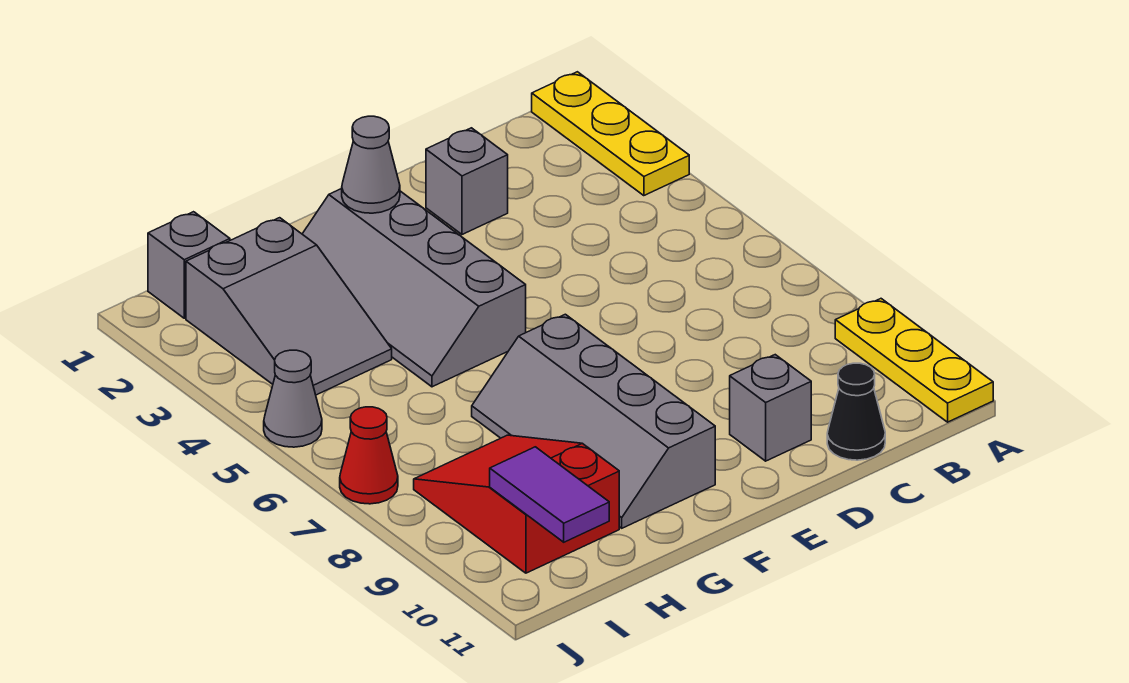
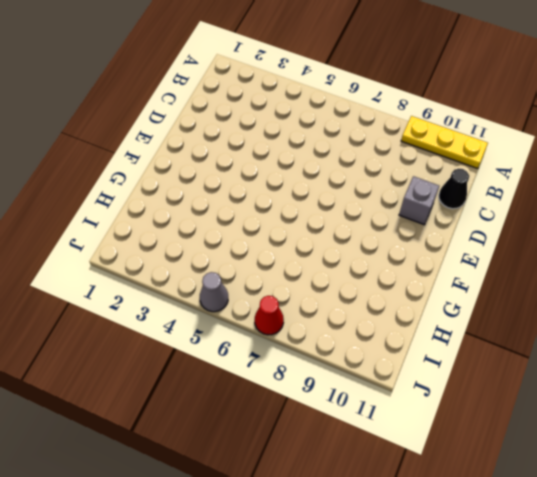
none -> yellow 1x3 plate [532,72,689,196]
none -> grey 1x1 brick [426,128,508,234]
none -> grey 2x4 slope [303,189,526,387]

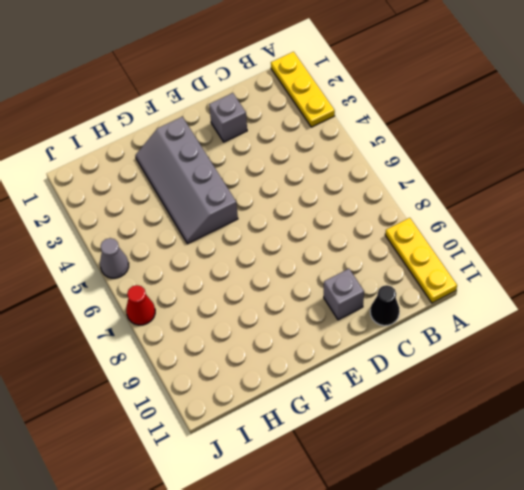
none -> grey 2x4 slope [472,314,715,528]
none -> grey 2x3 slope [186,218,392,395]
none -> red 2x3 slope [414,435,619,573]

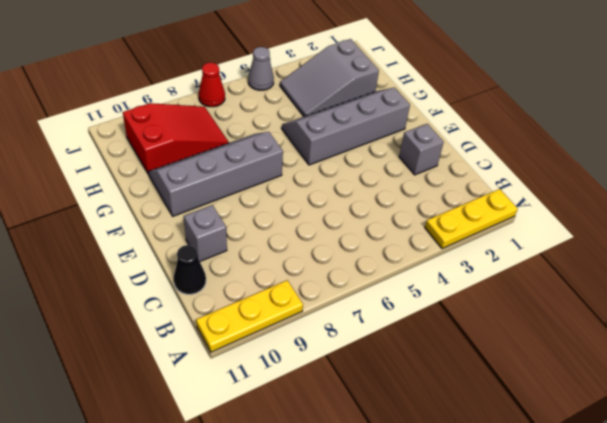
none -> grey 1x1 brick [148,212,230,318]
none -> grey 1x1 cone [342,116,400,213]
none -> purple 1x2 tile [490,447,609,542]

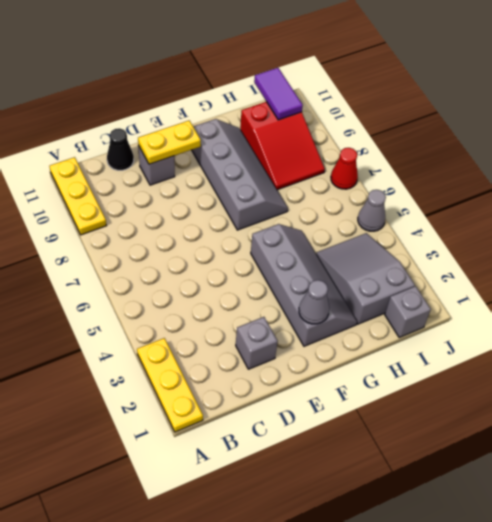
yellow 1x2 plate [138,121,201,164] -> none

